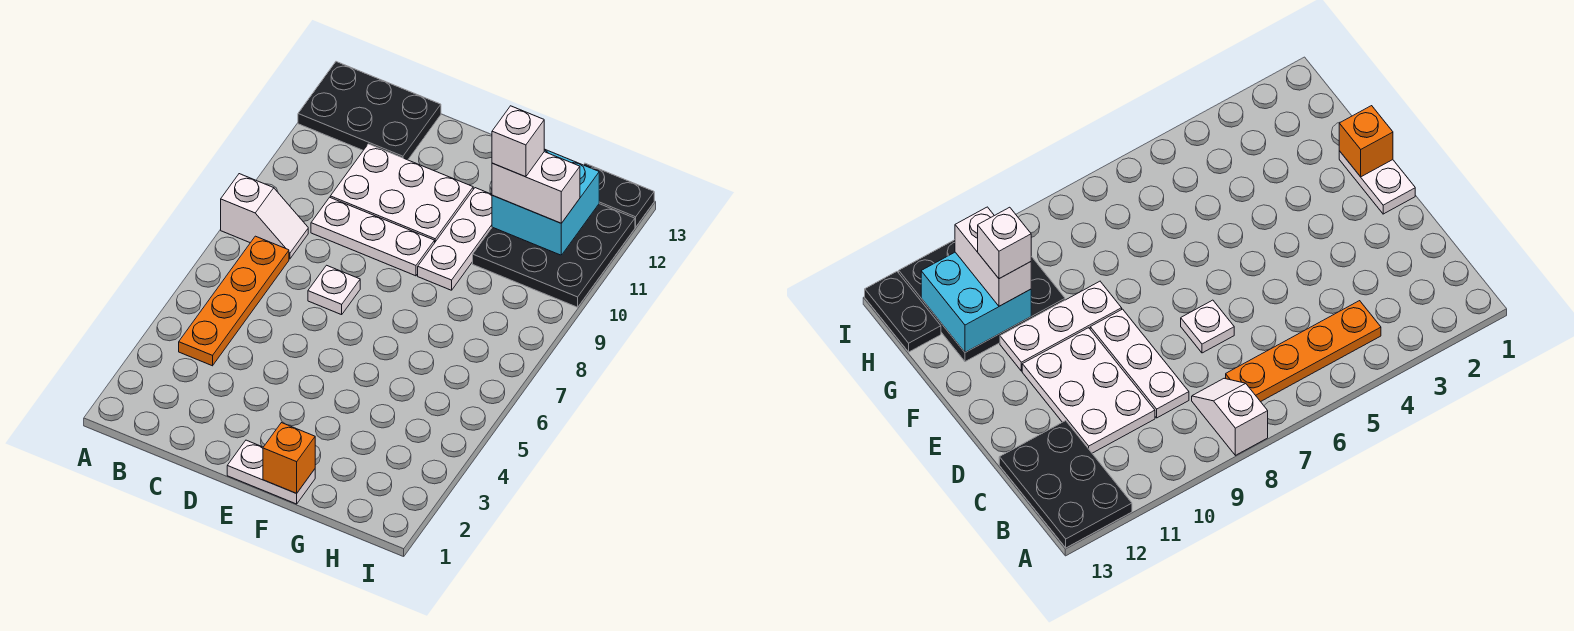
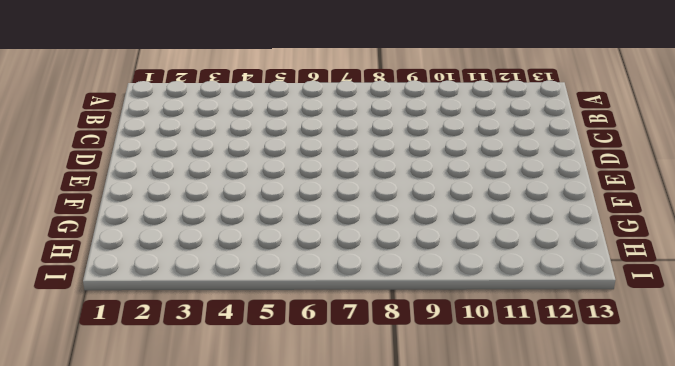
none -> white 1x2 slope [221,174,308,259]
none -> black 2x3 plate [298,62,441,160]
none -> orange 1x4 plate [179,236,289,366]

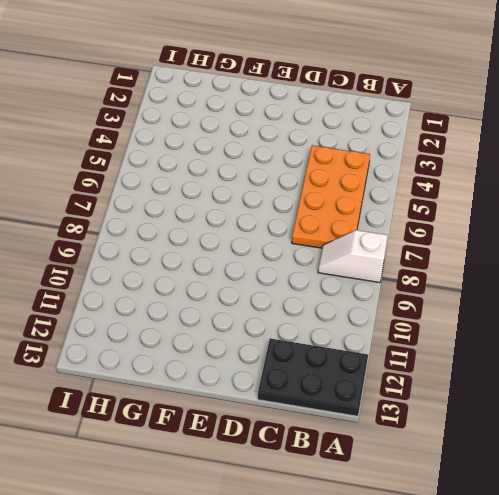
orange 2x4 plate [292,145,370,248] -> orange 1x4 plate [179,236,289,366]
none -> white 1x3 plate [311,197,435,276]
none -> white 2x3 plate [330,144,473,242]
none -> white 1x1 plate [308,265,360,315]

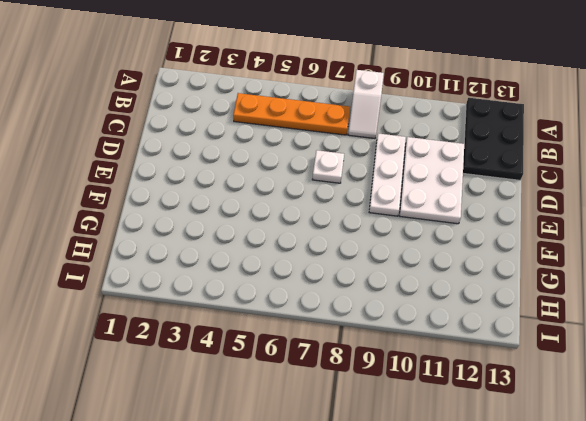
none -> white 1x2 plate [227,440,315,504]
none -> white 1x3 plate [418,188,492,290]
none -> black 3x3 plate [473,204,635,307]

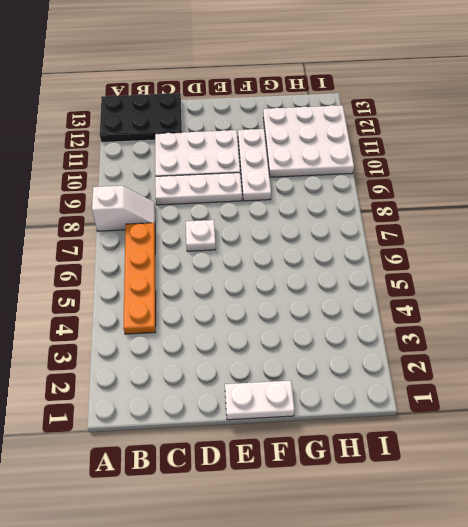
white 3x3 plate [263,105,354,177] -> black 3x3 plate [473,204,635,307]
none -> black 1x2 plate [584,163,654,227]
none -> orange 1x1 brick [263,423,315,493]
none -> cyan 2x2 brick [492,149,599,255]

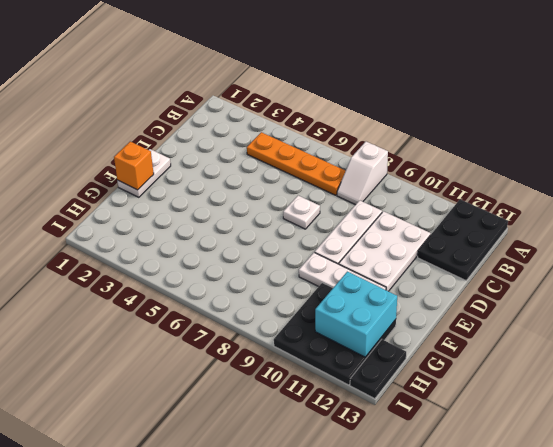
none -> white 1x2 brick [492,152,580,223]
none -> white 1x1 brick [492,106,544,177]

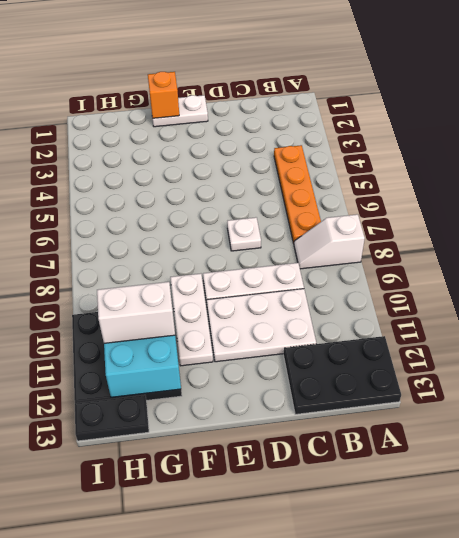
none -> white 1x1 brick [492,106,544,177]

